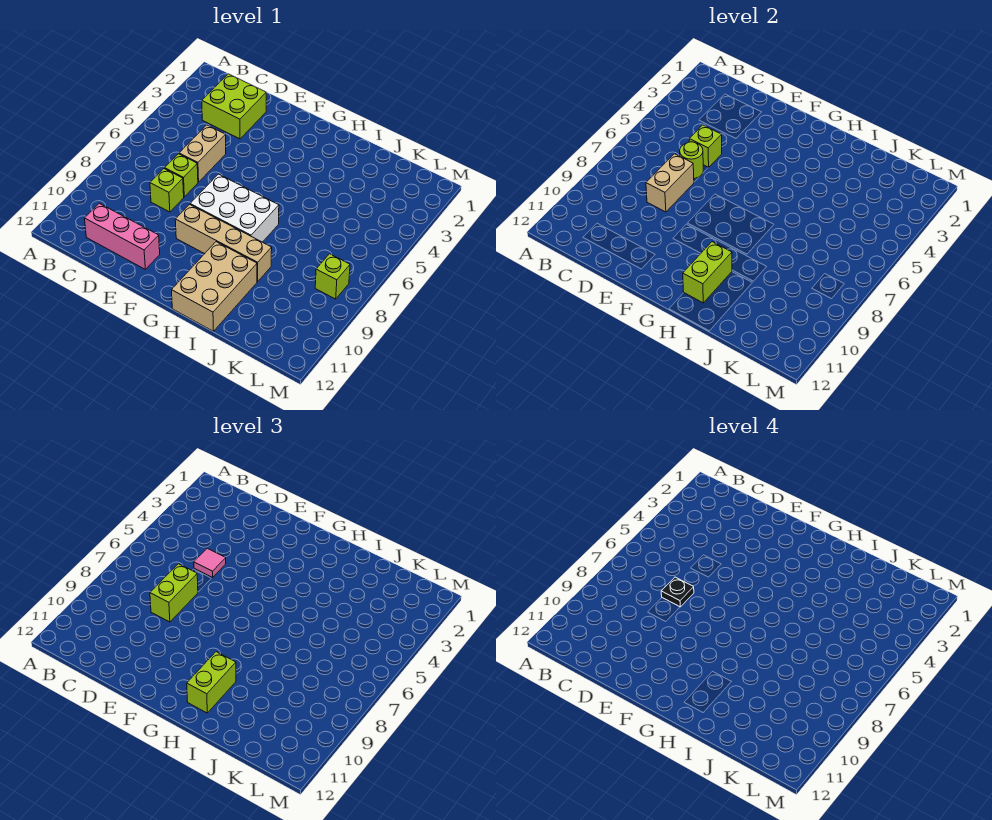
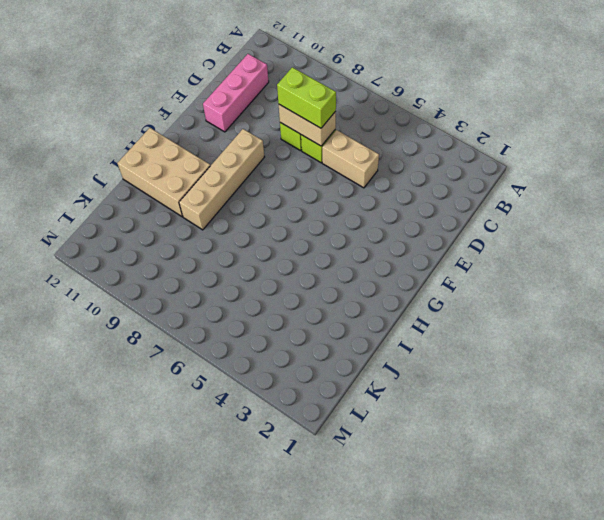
none -> lime 2x2 brick [202,74,266,139]
none -> white 2x3 brick [190,174,279,242]
none -> lime 1x1 brick [315,254,350,299]

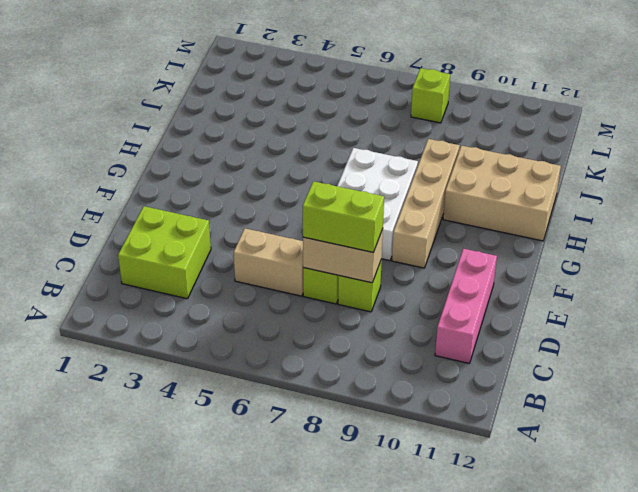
none -> lime 1x1 brick [689,125,722,168]
none -> lime 1x1 round brick [680,142,703,179]
none -> lime 1x2 brick [683,242,732,303]

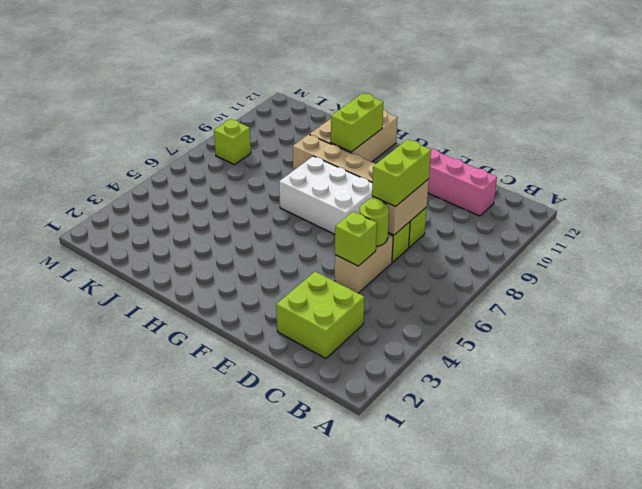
none -> pink 1x1 tile [194,548,226,577]
none -> lime 1x2 brick [187,652,236,713]
none -> black 1x1 plate [661,577,694,607]

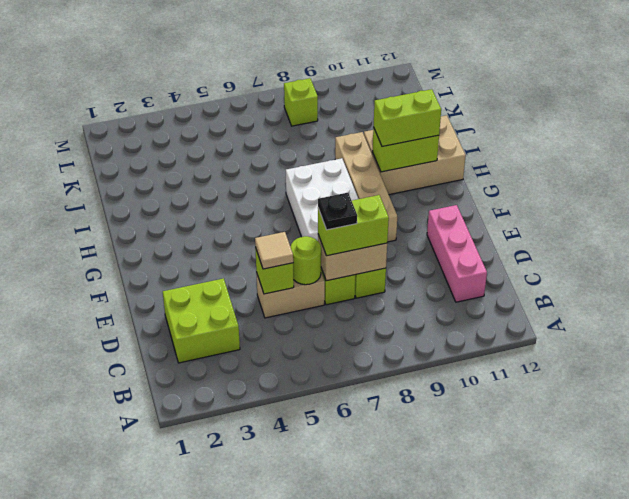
tan 1x1 tile [255,232,293,269] -> pink 1x1 tile [194,548,226,577]

